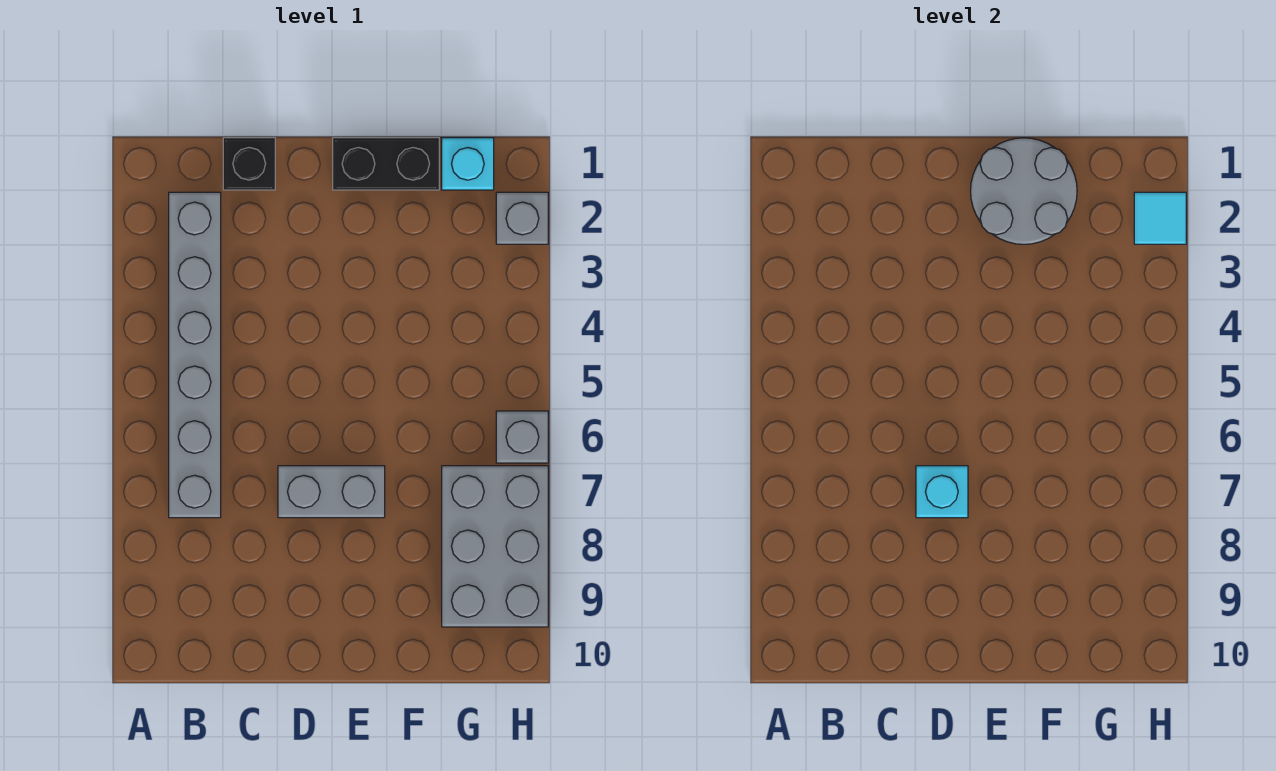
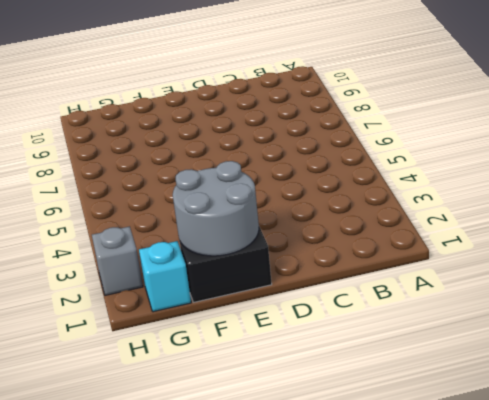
none -> grey 1x6 brick [169,192,221,518]
none -> black 1x1 brick [223,138,275,190]

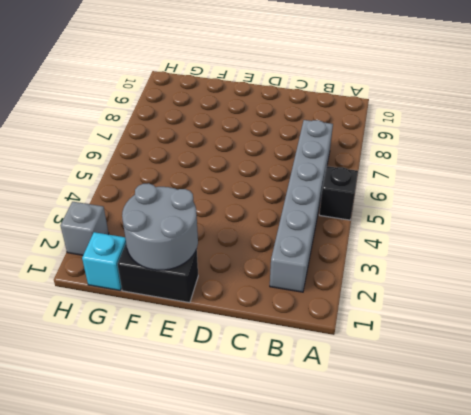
black 1x1 brick [319,166,358,220] -> black 1x1 brick moved to [223,138,275,190]
none -> grey 1x2 brick [278,466,385,518]
none -> grey 2x3 brick [442,466,548,627]

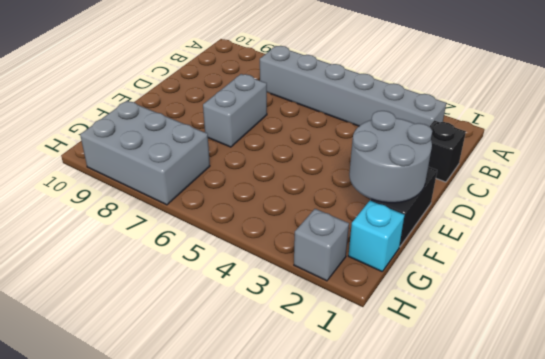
none -> grey 1x1 brick [496,411,548,463]
none -> cyan 1x1 brick [916,466,968,518]

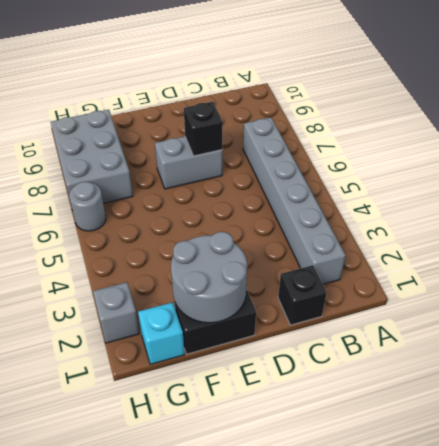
black 1x1 brick [184,102,223,156] -> cyan 1x1 brick [916,466,968,518]
grey 1x1 round brick [69,182,106,231] -> grey 1x1 brick [496,411,548,463]
none -> cyan 1x1 tile [1134,192,1186,244]

